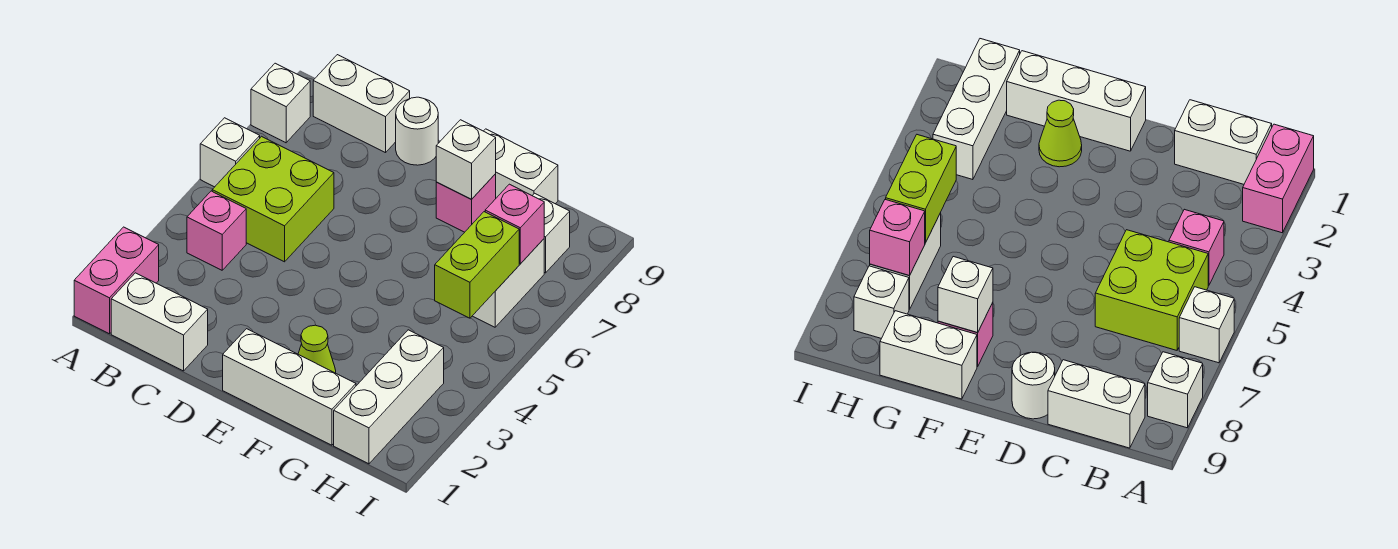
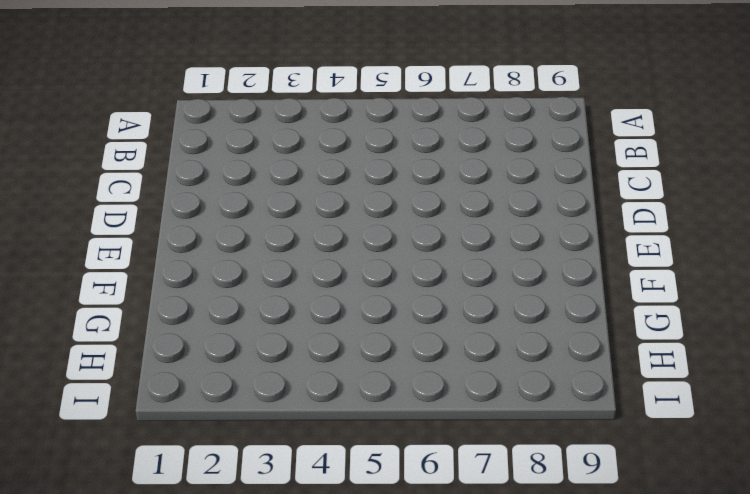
none -> pink 1x2 brick [74,227,159,334]
none -> white 1x1 brick [200,118,260,187]
none -> white 1x1 brick [251,63,310,143]

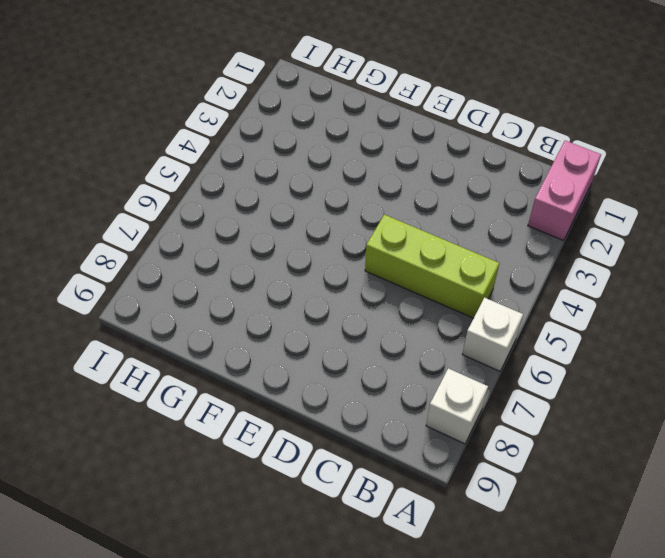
lime 1x3 brick [365,214,499,318] -> lime 2x2 brick [212,136,334,262]
none -> white 1x2 brick [111,273,208,371]
none -> pink 1x1 brick [187,191,246,270]
none -> white 1x2 brick [313,55,410,153]

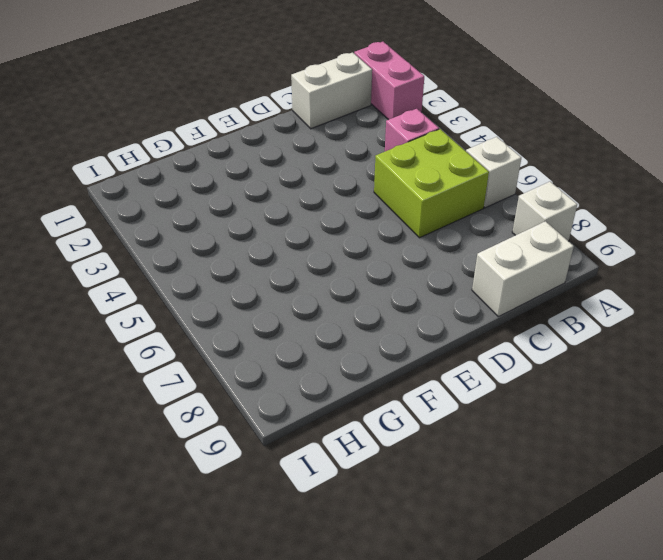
none -> white 1x1 round brick [396,97,438,165]
none -> white 1x3 brick [223,329,356,445]
none -> lime 1x1 cone [298,325,336,373]

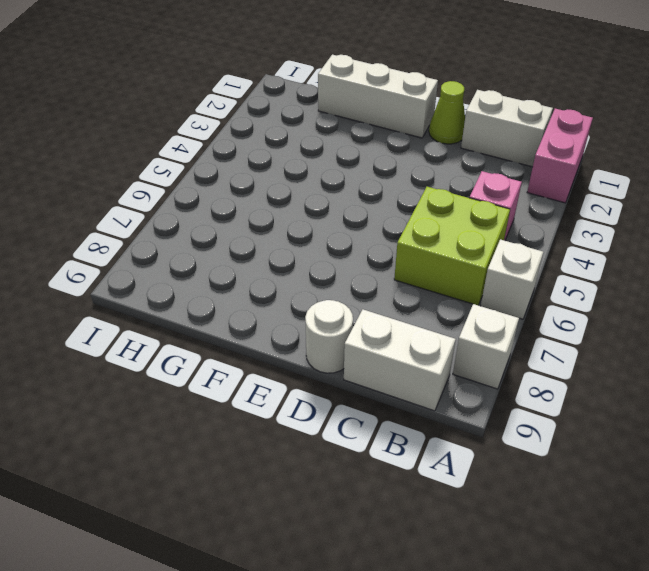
lime 1x1 cone [429,81,465,144] -> lime 1x1 cone moved to [298,325,336,373]
none -> pink 1x1 brick [436,174,496,232]
none -> white 1x2 brick [484,129,558,204]
none -> white 1x3 brick [334,330,444,464]

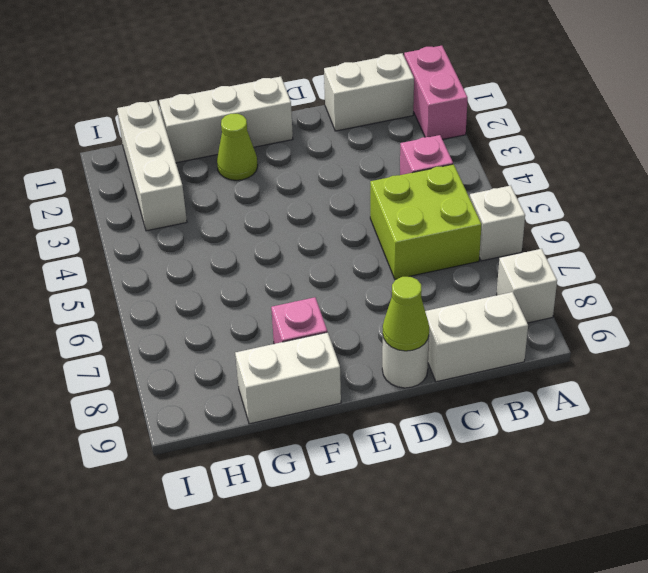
lime 1x1 cone [383,277,429,351] -> none
none -> white 1x2 brick [473,239,544,327]
none -> white 1x1 brick [532,193,570,273]
none -> white 1x1 brick [436,120,496,199]

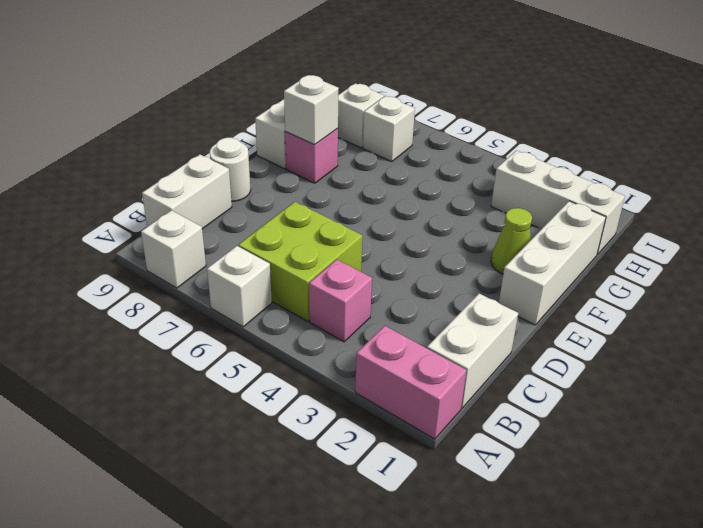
white 1x1 brick [363,96,415,162] -> white 1x2 brick [473,239,544,327]
none -> lime 1x2 brick [435,212,519,318]
none -> pink 1x1 brick [485,184,544,264]

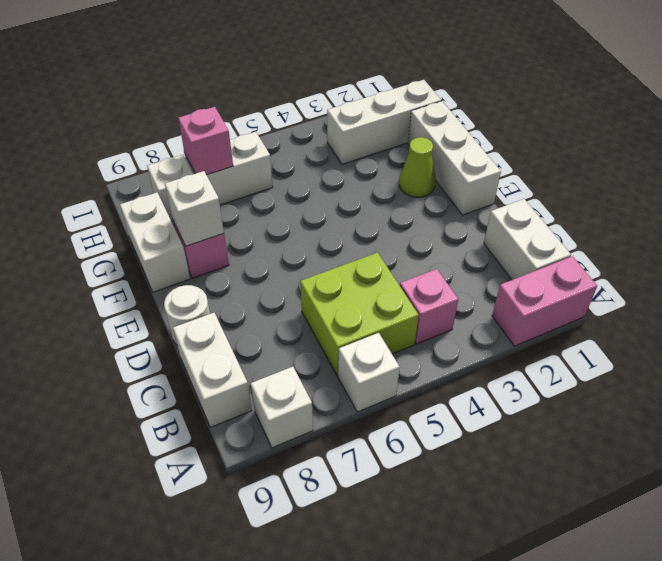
none -> lime 1x2 brick [435,212,519,318]

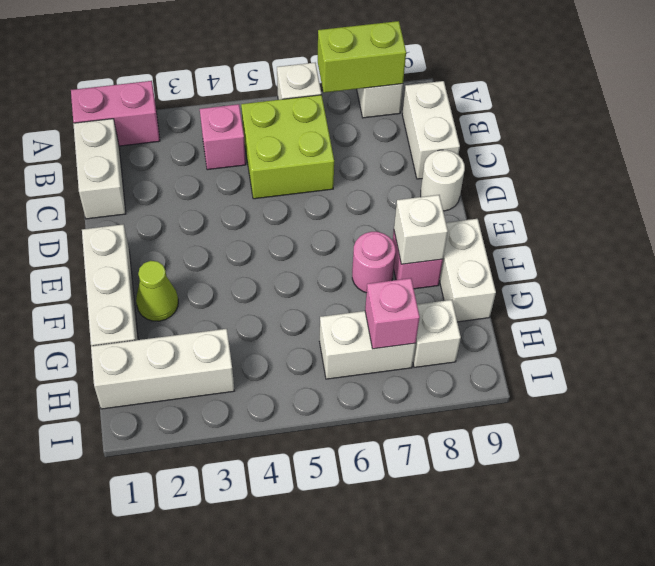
lime 1x2 brick [318,21,406,93] -> lime 1x2 brick moved to [435,212,519,318]
pink 1x1 round brick [352,232,396,293] -> none

